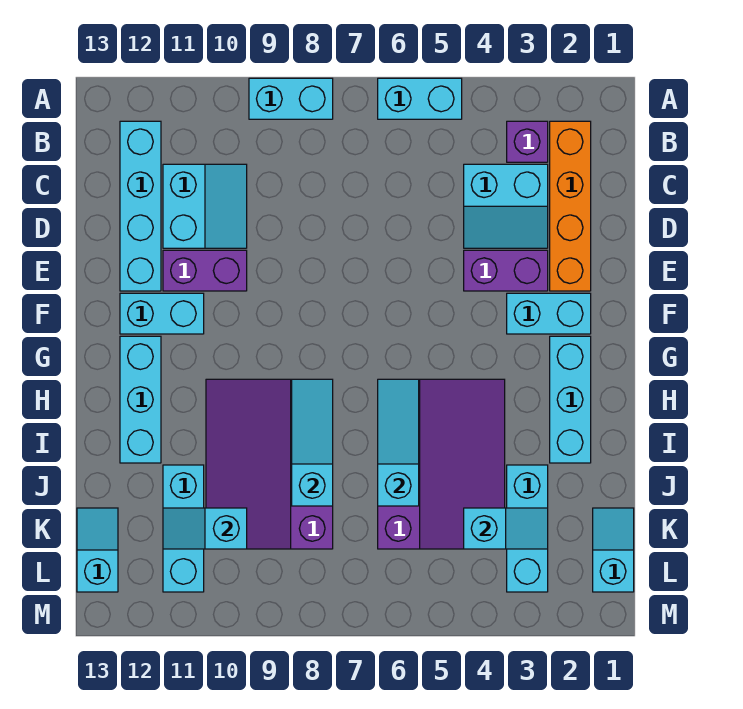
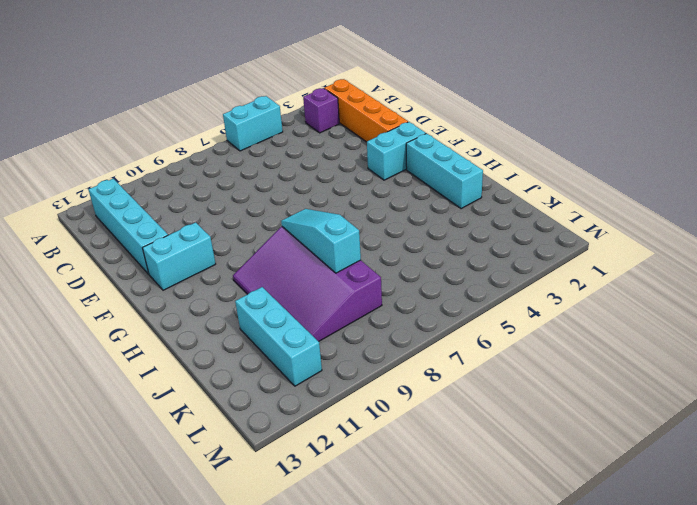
none -> cyan 1x2 brick [249,78,333,119]
none -> cyan 2x2 slope [464,164,548,248]
none -> cyan 2x2 slope [163,164,247,248]

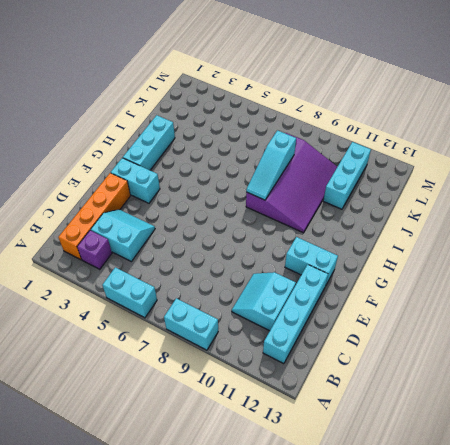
none -> purple 1x2 brick [464,250,548,291]
none -> purple 1x2 brick [163,250,247,291]
none -> cyan 1x3 brick [120,336,161,463]

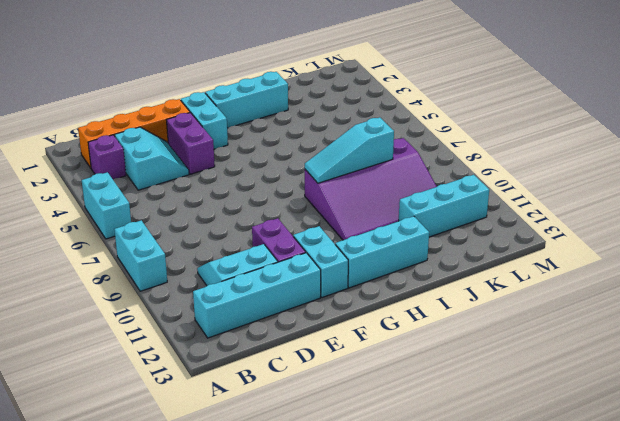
none -> purple 3x4 slope [378,379,505,549]
none -> cyan 1x3 brick [507,465,548,592]
none -> cyan 1x2 slope [593,508,634,592]

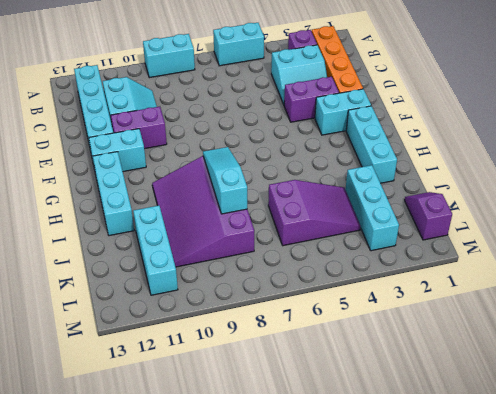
purple 2x3 slope [268,180,361,246] -> purple 3x4 slope [378,379,505,549]
purple 1x2 slope [405,192,452,240] -> cyan 1x2 slope [593,508,634,592]
none -> cyan 1x2 slope [77,508,118,592]
none -> cyan 1x3 slope [378,379,419,506]
none -> cyan 1x2 slope [464,508,548,549]

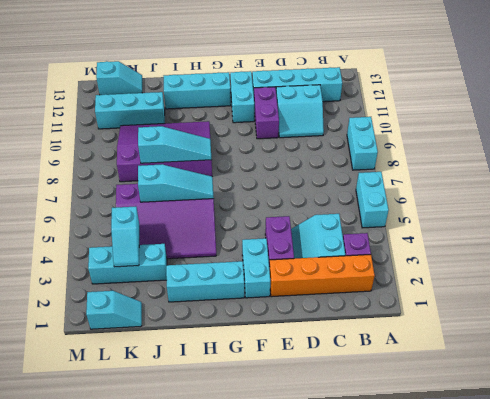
none -> cyan 1x2 slope [163,508,247,549]

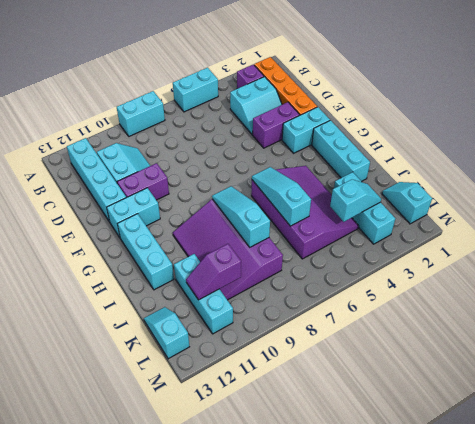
purple 1x2 slope [186,244,241,300] -> cyan 1x2 slope [163,508,247,549]

